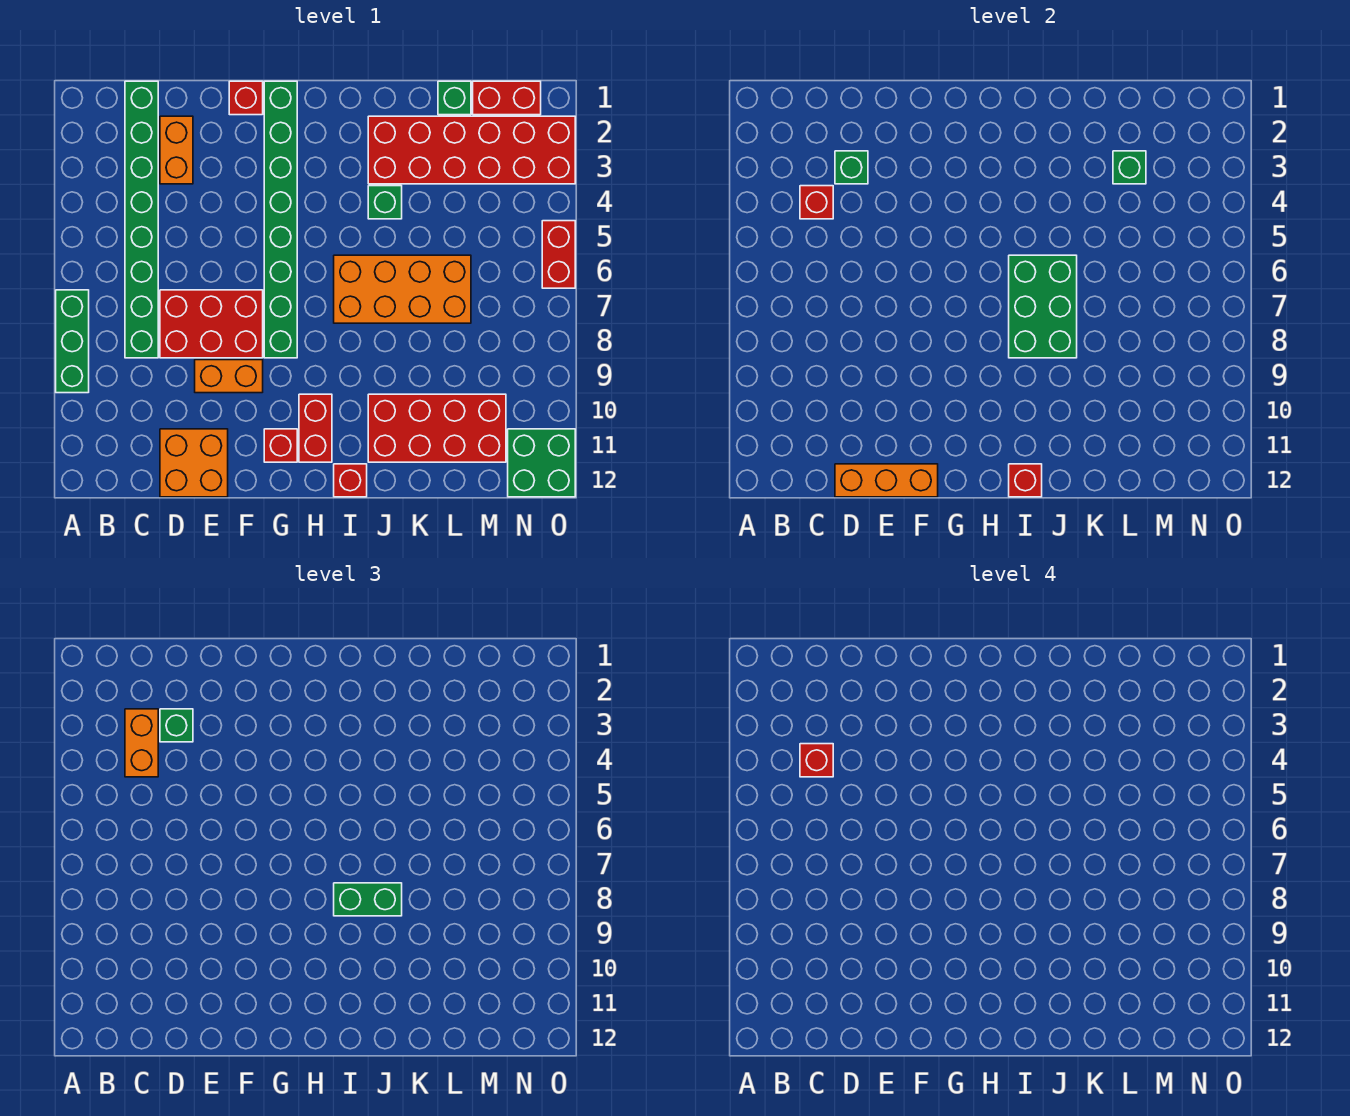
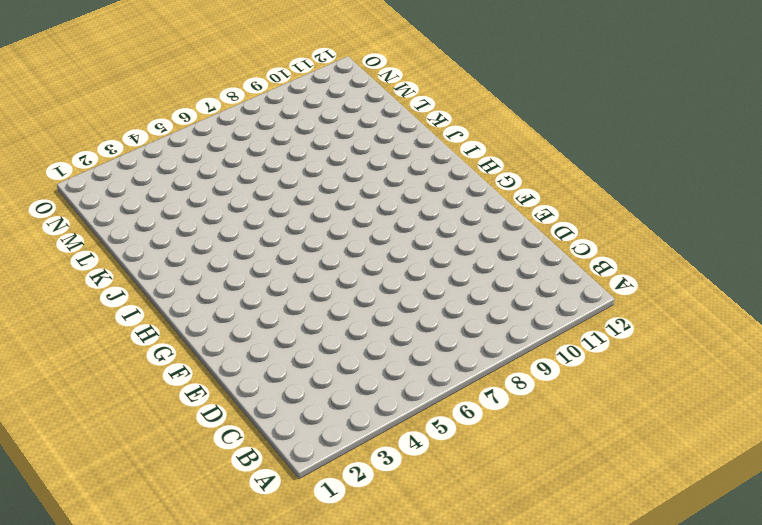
none -> green 1x3 brick [56,290,89,393]
none -> green 1x8 brick [125,81,158,358]
none -> orange 1x2 brick [160,116,193,184]

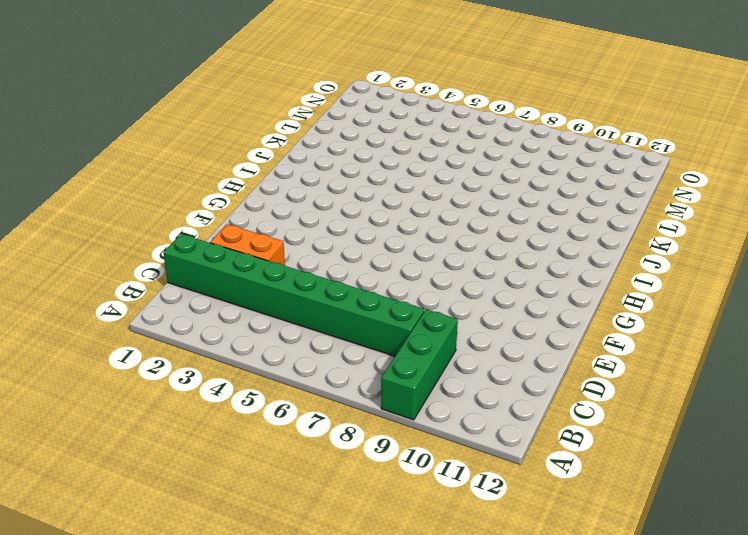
green 1x3 brick [381,309,458,420] -> green 1x3 brick turned to [56,290,89,393]
none -> red 2x3 brick [160,290,263,358]
none -> orange 2x2 brick [160,429,228,497]
none -> orange 1x2 brick [195,360,263,393]

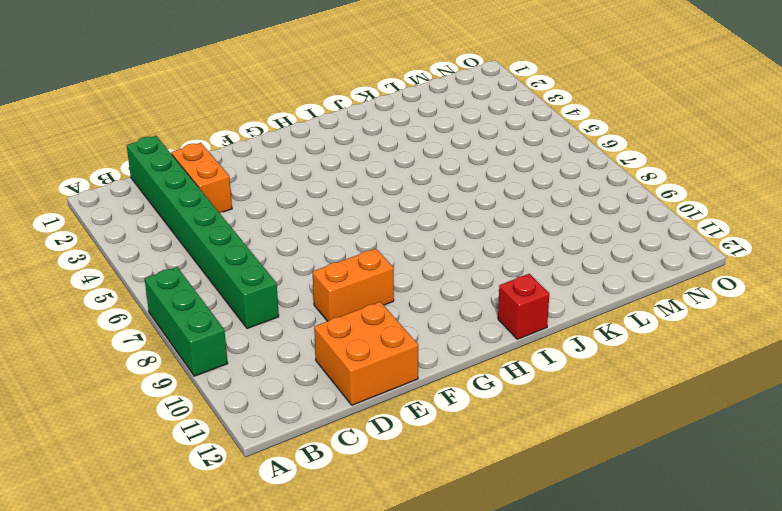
none -> red 2x3 brick [160,290,263,358]
none -> red 1x1 brick [229,81,263,115]
none -> green 1x8 brick [264,81,297,358]

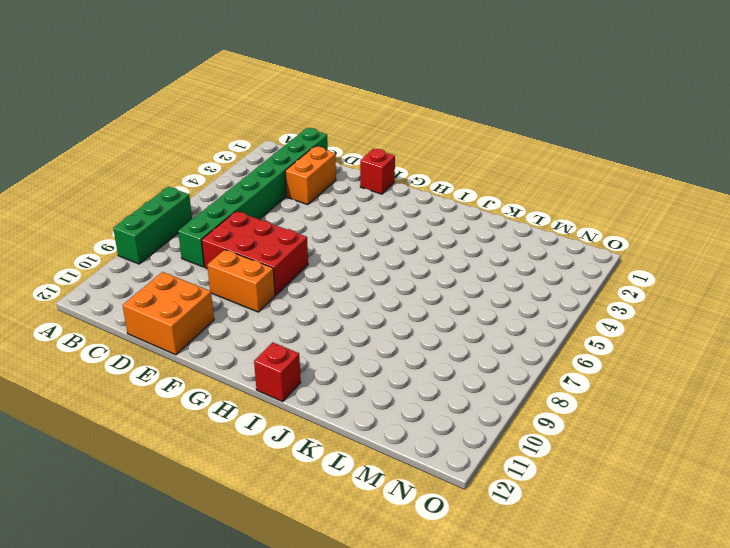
none -> green 1x8 brick [264,81,297,358]
none -> red 1x1 brick [264,429,297,462]
none -> red 1x2 brick [299,394,332,462]

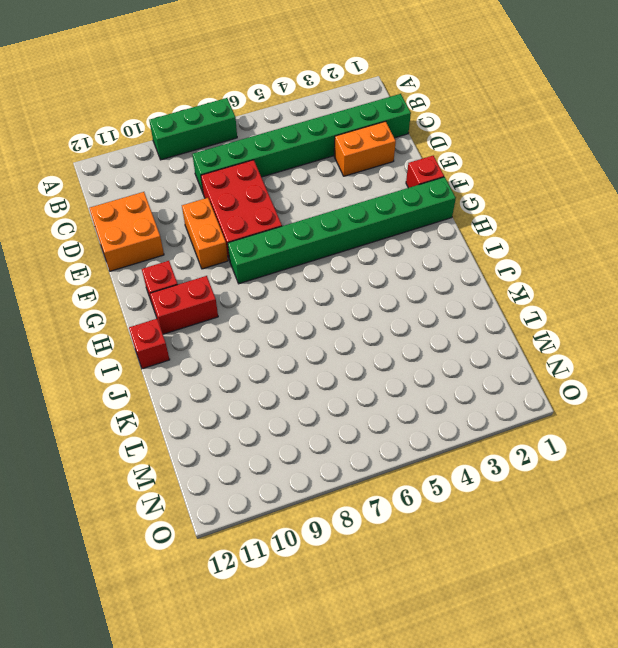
none -> orange 2x4 brick [334,255,471,323]
none -> red 2x6 brick [368,116,575,184]
none -> green 1x1 brick [368,186,402,219]

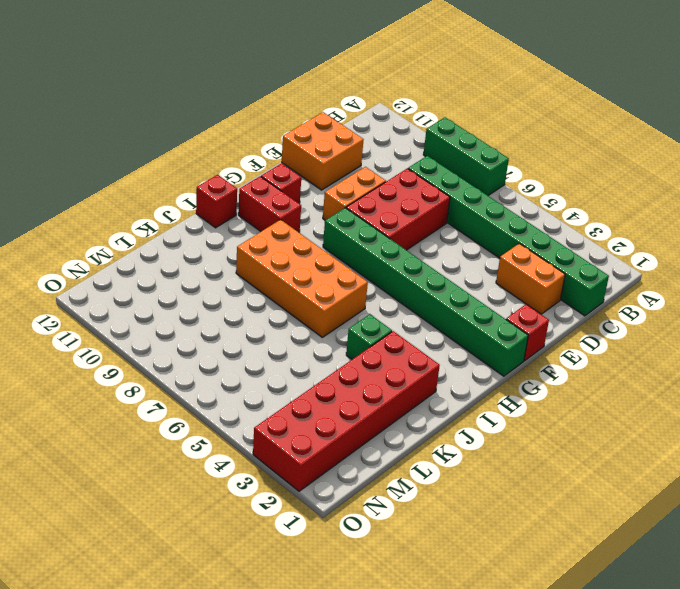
orange 2x4 brick [236,220,368,337] -> orange 2x4 brick turned to [334,255,471,323]
none -> red 2x4 brick [368,394,506,462]
none -> green 1x1 brick [438,81,471,115]
none -> red 1x2 brick [473,81,541,115]

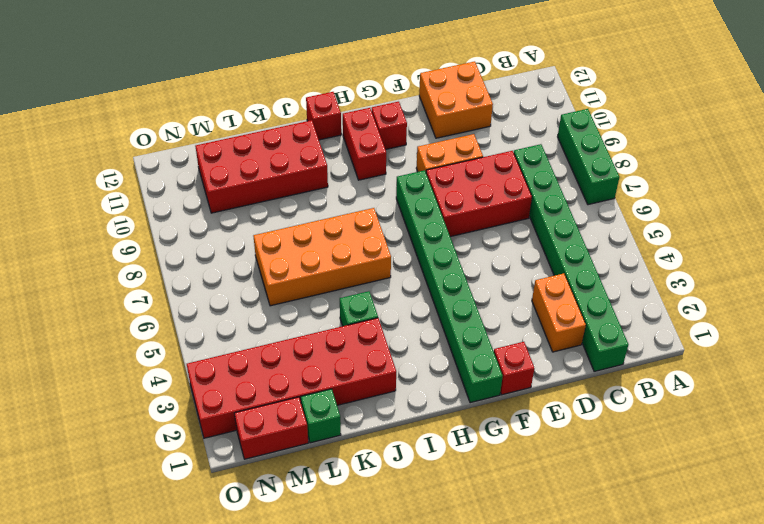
none -> green 2x2 brick [508,429,575,497]
none -> red 1x2 brick [542,221,575,288]
none -> red 1x1 brick [800,186,833,219]

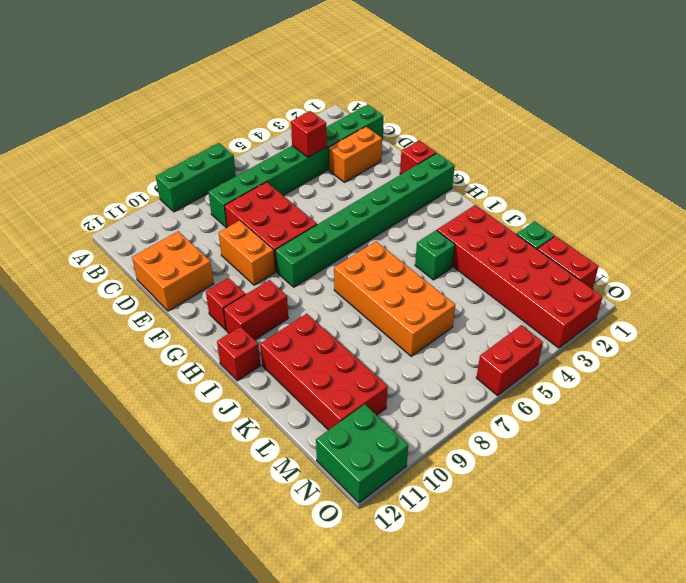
none -> green 1x1 brick [835,151,868,184]
none -> orange 1x3 brick [835,464,938,497]
none -> green 2x3 brick [1009,255,1077,358]

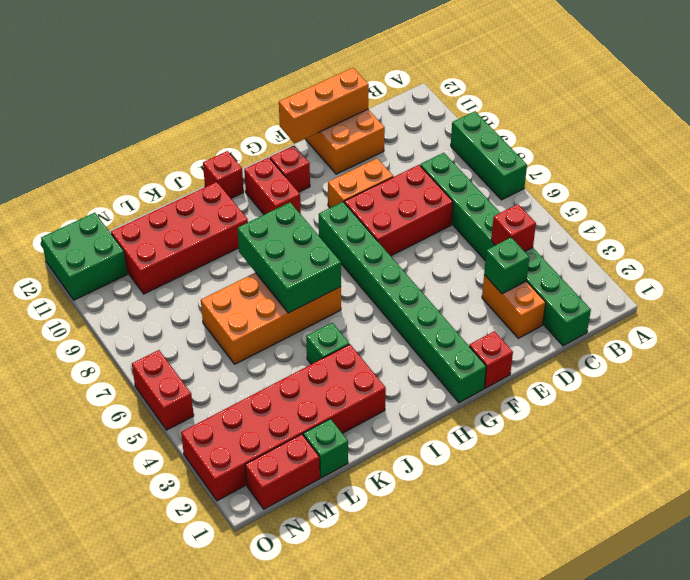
none -> red 1x1 brick [1009,464,1042,497]
none -> green 1x1 brick [1113,151,1146,184]
none -> orange 1x2 brick [125,709,158,777]

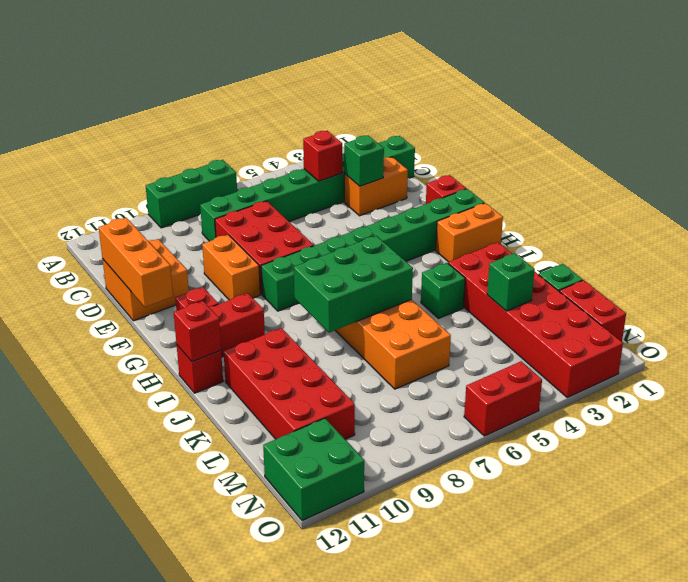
orange 1x2 brick [436,203,503,262] -> orange 1x2 brick moved to [125,709,158,777]
none -> green 1x1 brick [160,709,193,742]
none -> green 1x2 brick [334,883,402,916]
none -> red 1x1 brick [800,744,833,777]

